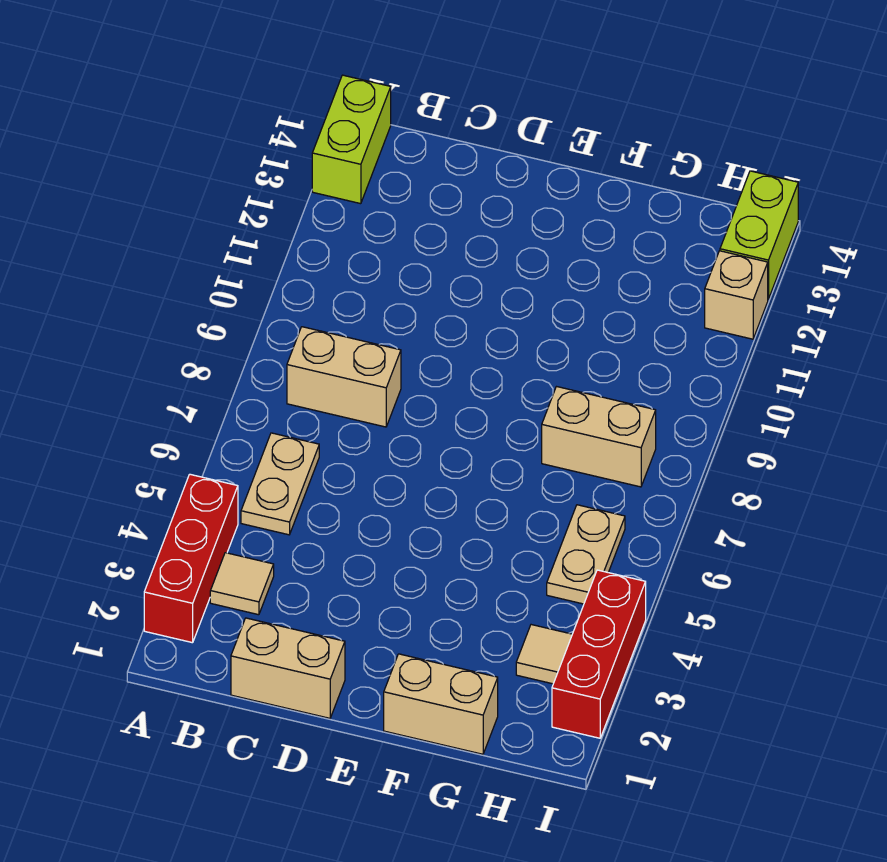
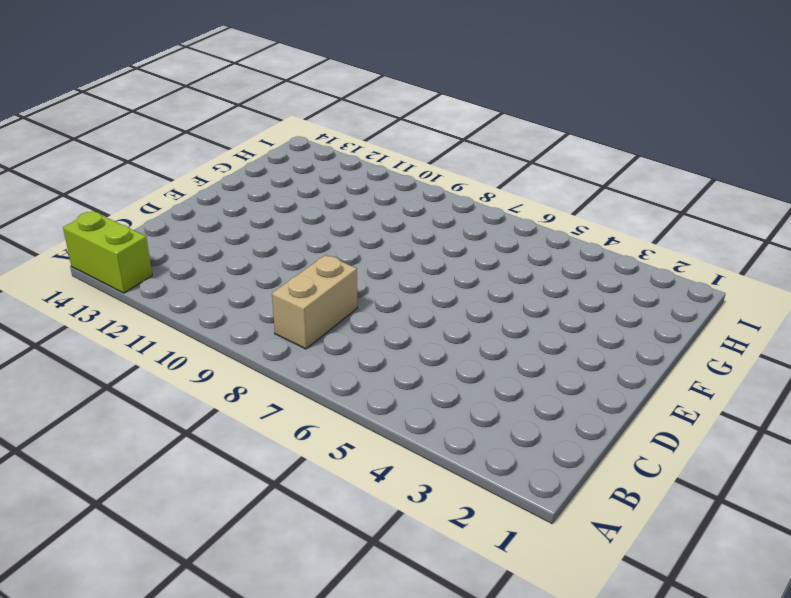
none -> red 1x3 brick [144,474,238,643]
none -> tan 1x1 tile [210,553,274,615]
none -> tan 1x2 plate [241,433,319,535]

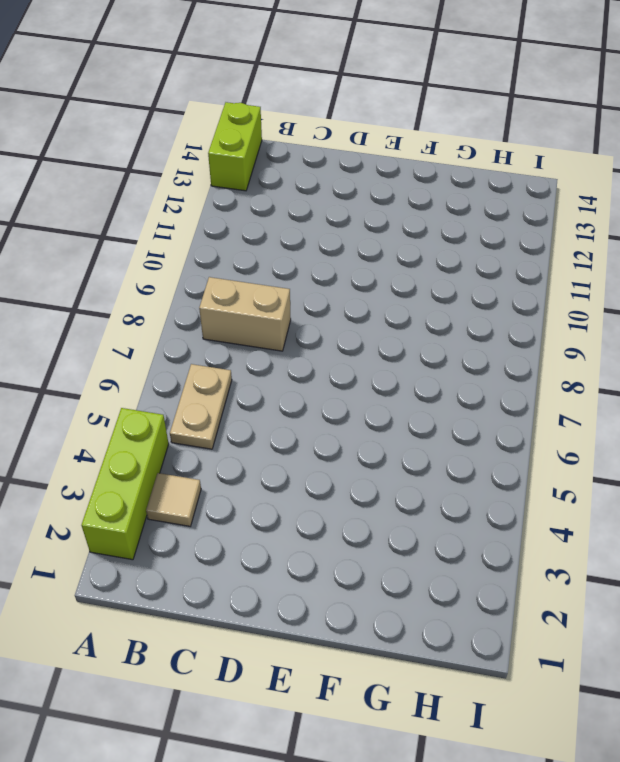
lime 1x3 brick [81,408,169,560] -> red 1x3 brick [144,474,238,643]
none -> tan 1x2 brick [231,618,345,718]
none -> tan 1x2 brick [384,654,498,754]
none -> tan 1x2 brick [542,387,656,487]

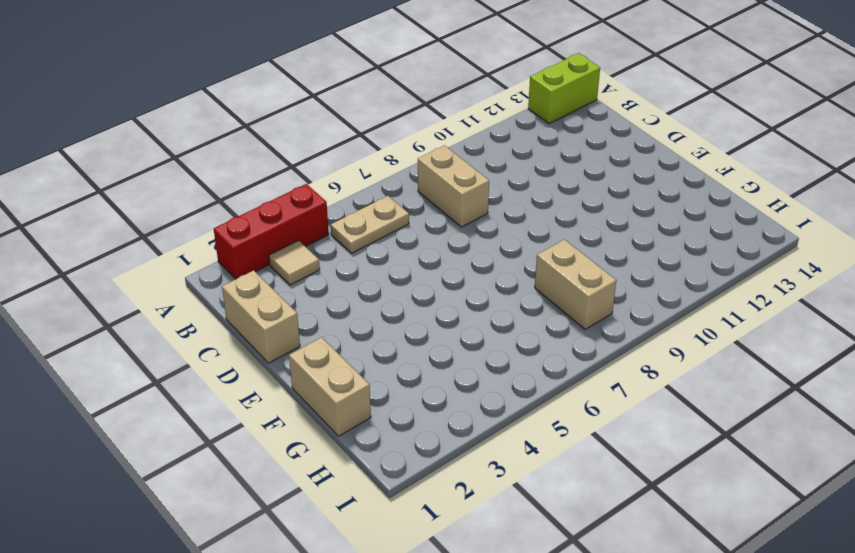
none -> tan 1x1 tile [516,625,572,684]
none -> tan 1x2 plate [547,505,625,604]
none -> red 1x3 brick [552,570,646,738]

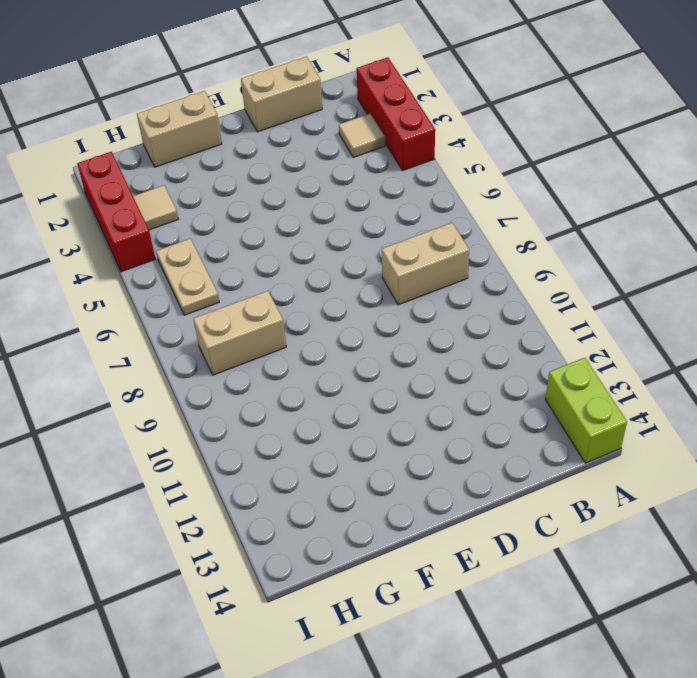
none -> tan 1x2 plate [241,433,319,535]
none -> tan 1x1 brick [705,251,768,339]
none -> lime 1x2 brick [720,171,798,299]

